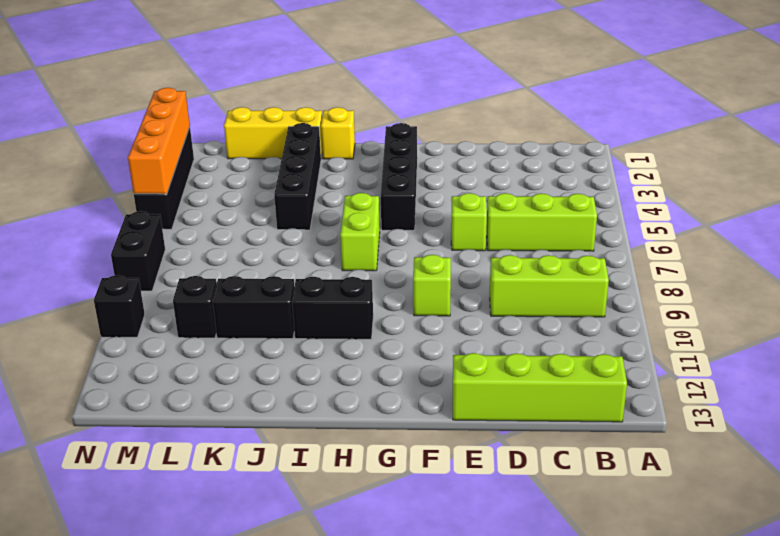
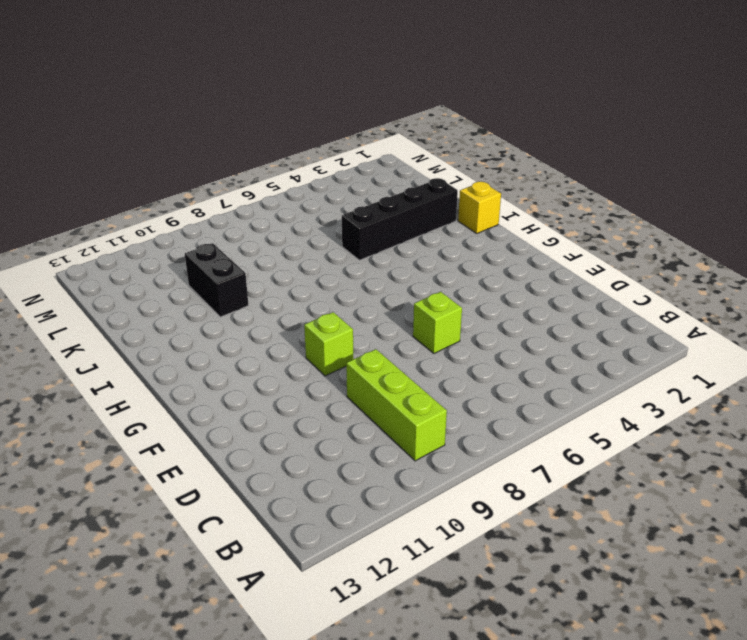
none -> lime 1x3 brick [487,193,597,251]
none -> lime 1x4 brick [453,353,627,422]
none -> black 1x4 brick [381,123,417,230]

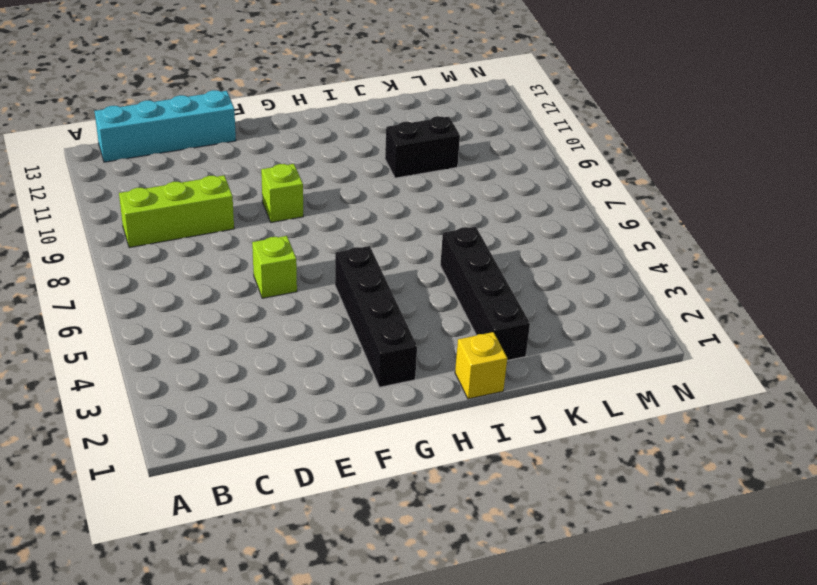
cyan 1x4 brick [95,90,236,162] -> lime 1x4 brick [453,353,627,422]
none -> lime 1x3 brick [487,193,597,251]
none -> lime 1x2 brick [340,193,380,271]
none -> black 1x2 brick [292,277,373,339]

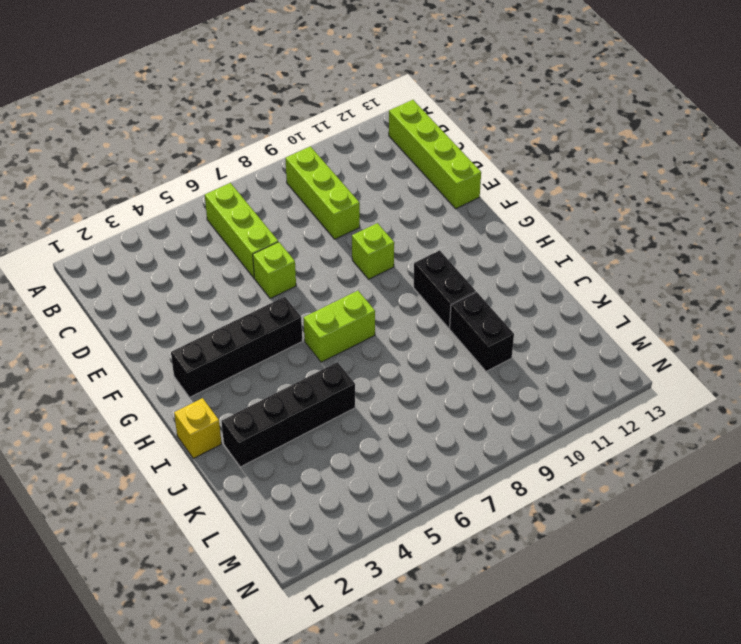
none -> yellow 1x3 brick [224,107,322,159]
none -> black 1x1 brick [173,276,217,338]
none -> black 1x4 brick [134,127,194,229]

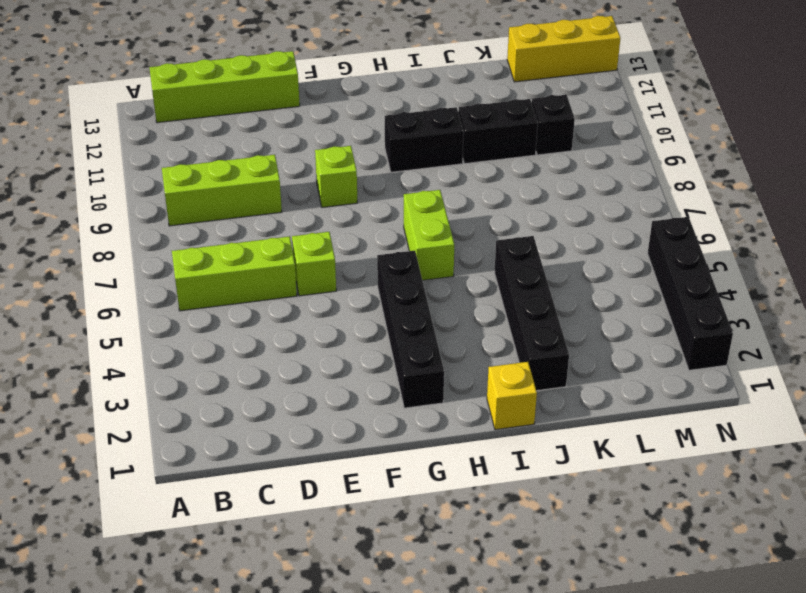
yellow 1x3 brick [507,16,620,82] -> yellow 1x3 brick moved to [224,107,322,159]
none -> black 1x2 brick [111,211,165,291]
none -> black 1x1 brick [94,275,145,337]
none -> orange 1x4 brick [128,88,190,194]

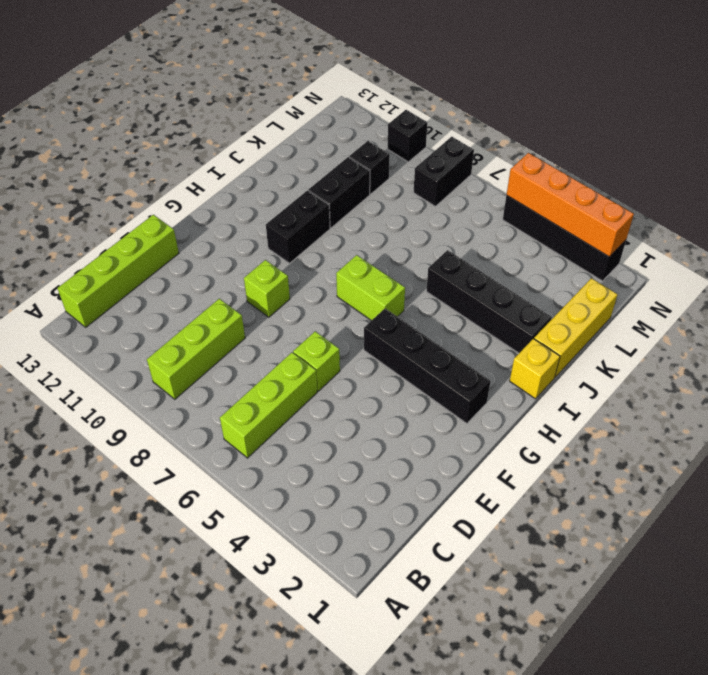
black 1x2 brick [414,137,474,206] -> black 1x2 brick turned to [111,211,165,291]

